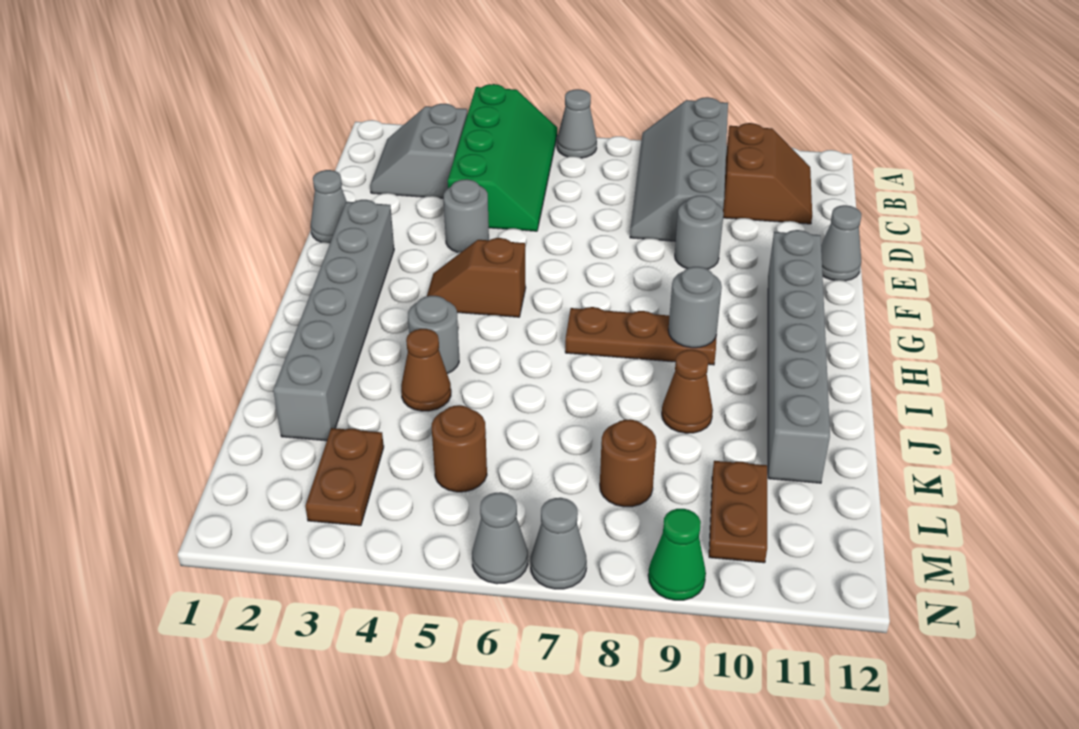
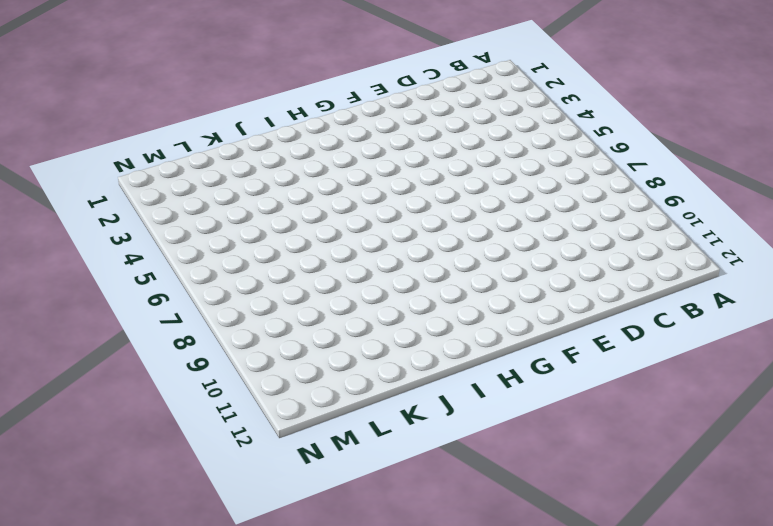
none -> green 2x4 slope [448,84,557,231]
none -> grey 1x1 cone [557,89,597,158]
none -> grey 2x4 slope [630,97,728,241]

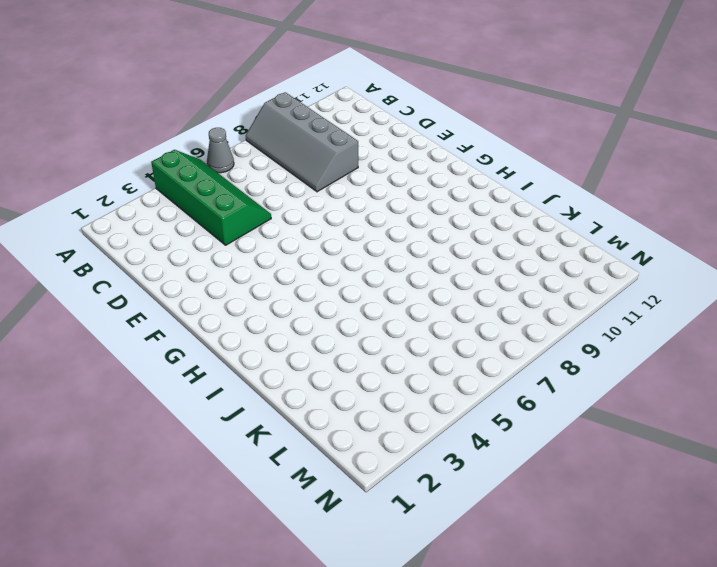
none -> grey 2x2 slope [370,104,467,198]
none -> brown 2x2 slope [723,123,812,224]
none -> grey 1x1 cone [311,170,347,243]

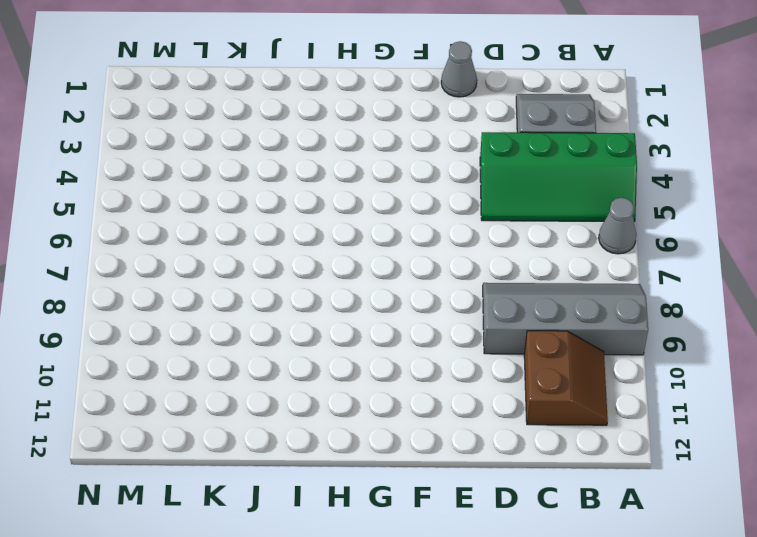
brown 2x2 slope [524,331,608,425] -> brown 2x2 slope turned to [723,123,812,224]
none -> grey 1x1 round brick [443,179,489,253]
none -> grey 1x1 round brick [675,196,724,269]
none -> grey 1x1 cone [821,205,861,281]

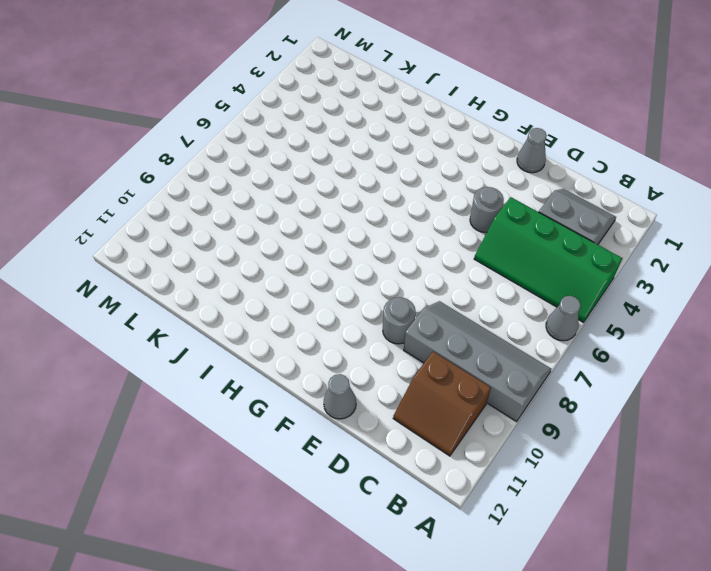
none -> grey 1x6 brick [273,200,394,441]
none -> grey 1x6 brick [768,230,830,483]
none -> brown 1x2 slope [427,238,526,317]

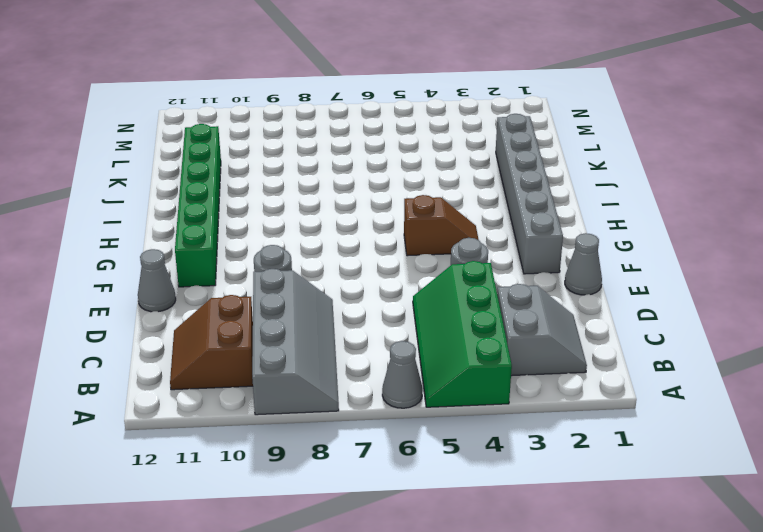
green 1x6 brick [175,124,221,287] -> grey 1x6 brick [768,230,830,483]
none -> brown 1x3 plate [565,307,717,365]
none -> grey 1x1 round brick [408,296,459,374]
none -> brown 1x1 cone [401,329,451,411]

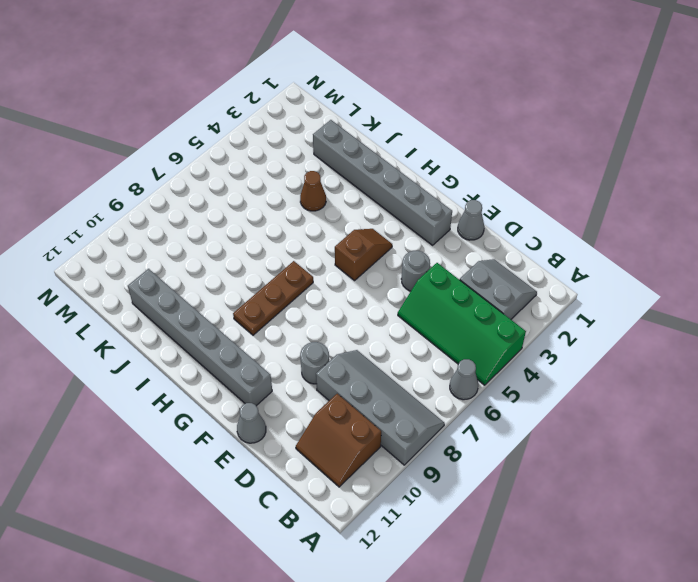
none -> grey 1x1 round brick [408,296,459,374]
none -> brown 1x1 cone [662,350,713,433]
none -> brown 1x2 plate [305,428,384,526]

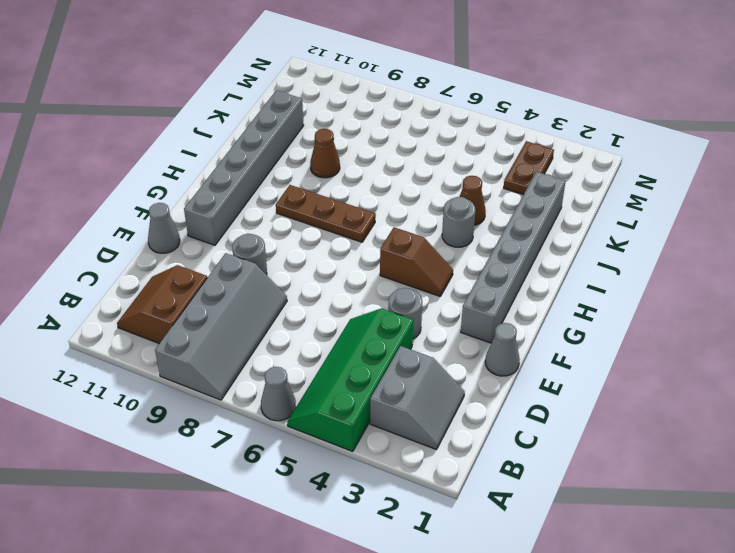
none -> brown 1x1 round brick [432,405,487,492]
none -> brown 1x1 round brick [600,419,656,507]
none -> brown 1x2 plate [709,461,767,563]

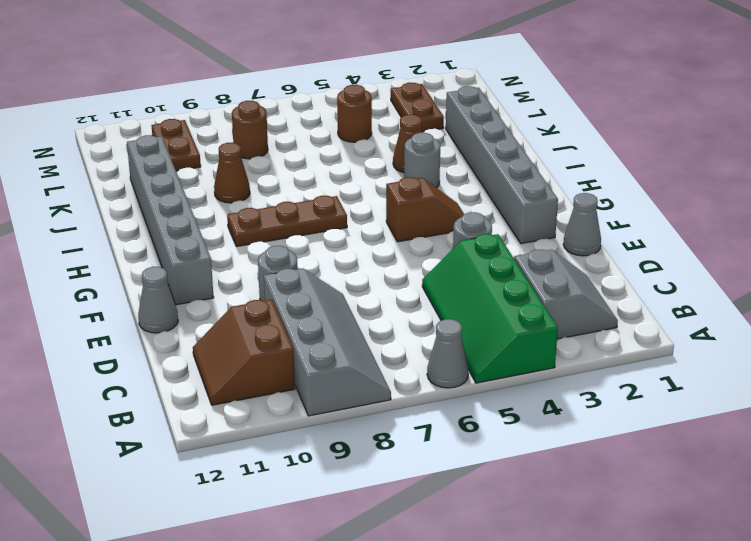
none -> grey 1x1 cone [472,492,528,584]
none -> grey 1x1 cone [531,498,587,589]
none -> green 1x1 cone [648,509,706,600]

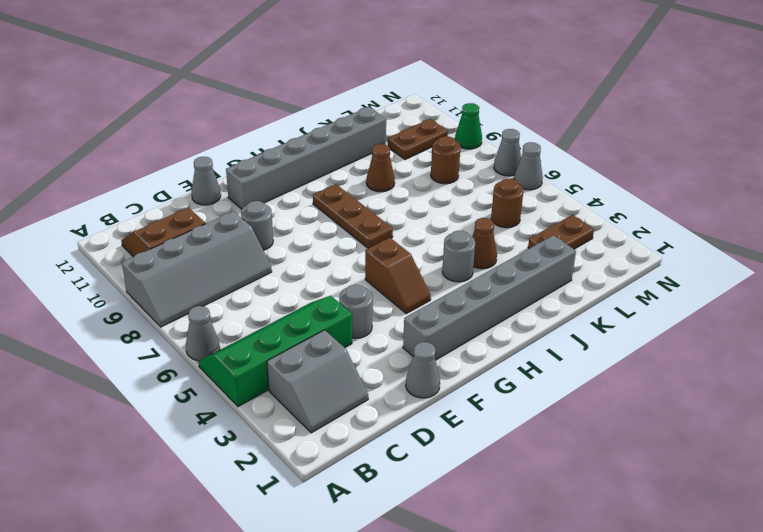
none -> grey 1x1 round brick [668,267,722,348]

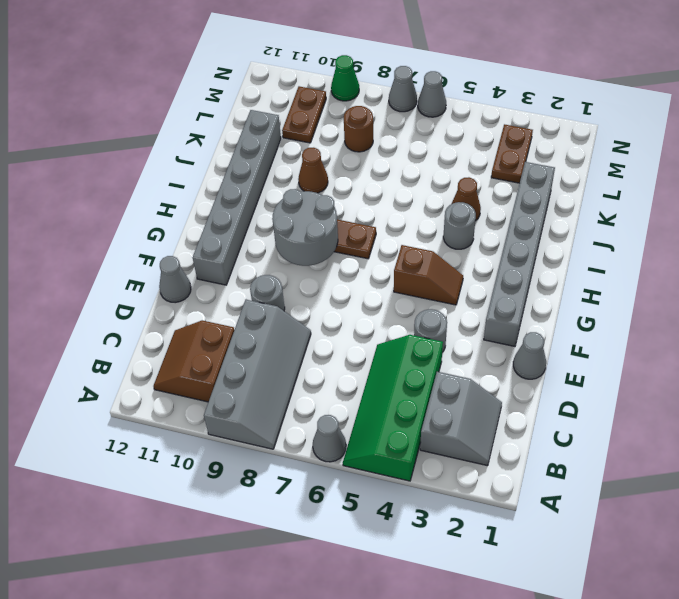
grey 2x2 round brick [272,189,338,266] -> grey 1x1 round brick [668,267,722,348]
none -> brown 1x1 round brick [432,405,487,492]

